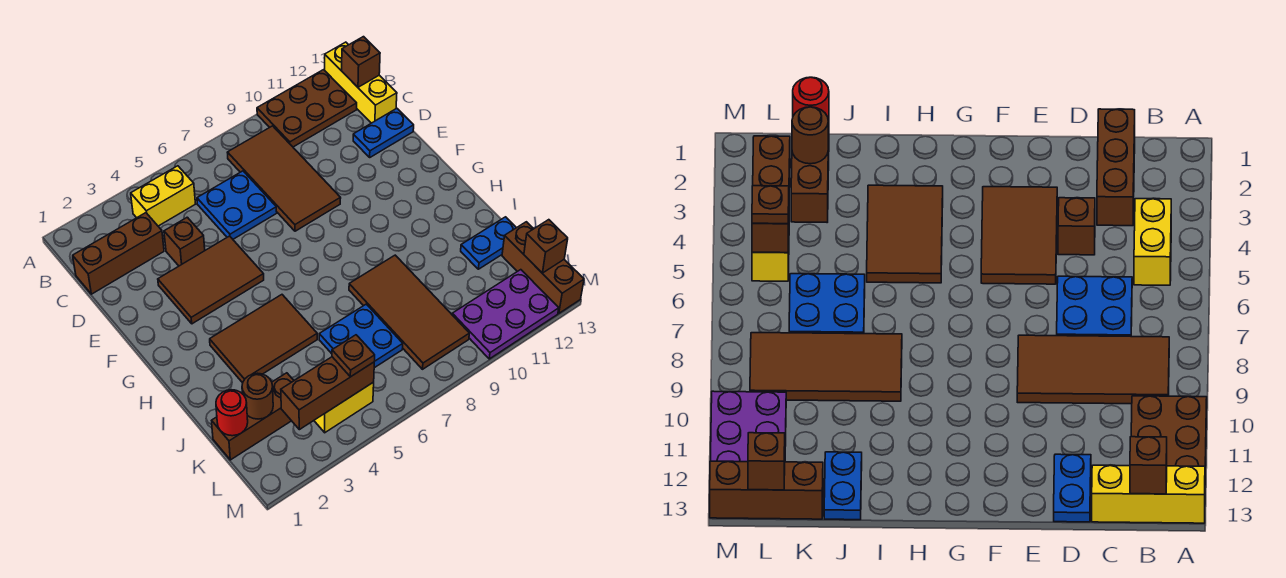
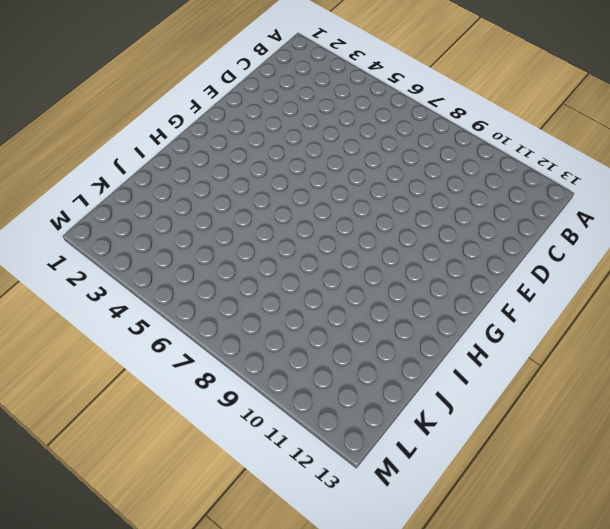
none -> brown 2x3 plate [257,70,357,147]
none -> yellow 1x3 brick [325,42,397,123]
none -> yellow 1x2 brick [131,166,195,226]

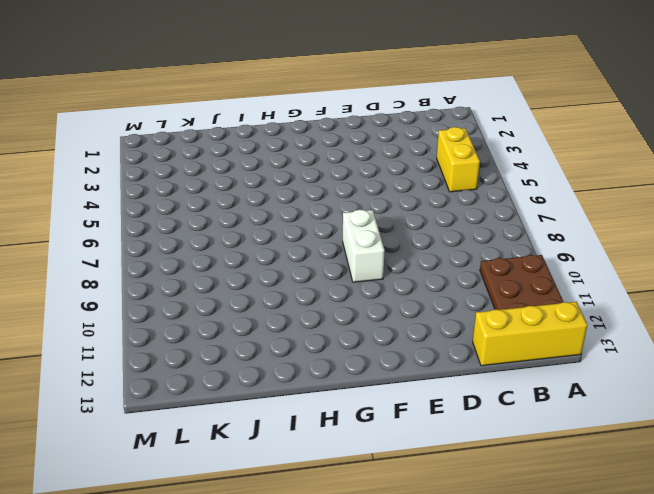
white 1x2 brick [343,210,385,282] -> none
none -> brown 2x4 tile [227,126,341,231]
none -> brown 1x3 brick [73,213,164,294]
none -> blue 2x2 plate [197,171,277,239]

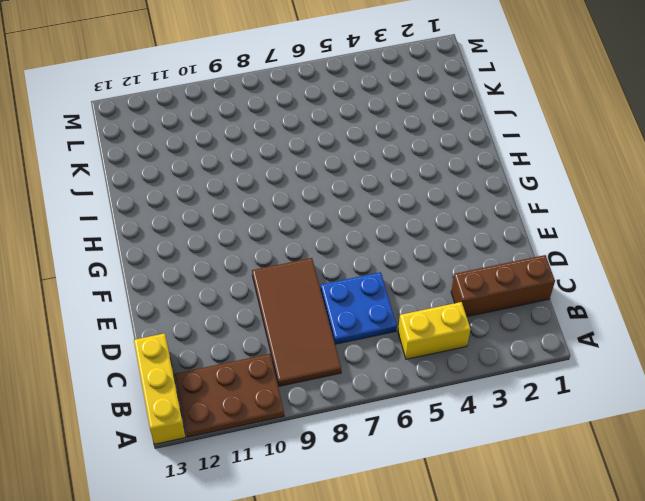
none -> brown 1x1 brick [164,217,205,266]
none -> blue 1x2 plate [353,108,414,157]
none -> brown 2x3 tile [158,236,264,324]

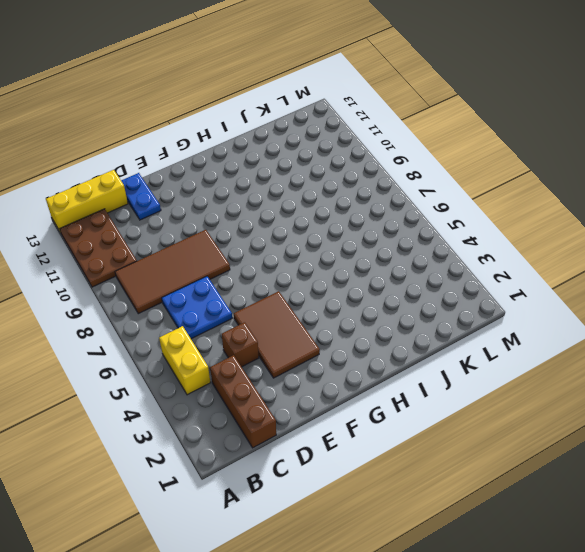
none -> brown 2x3 tile [210,295,317,383]
none -> brown 2x4 tile [349,255,469,369]
none -> blue 2x2 plate [319,304,403,368]

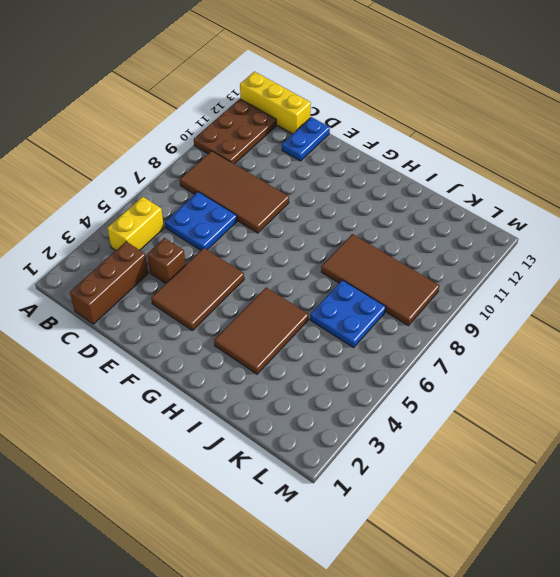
none -> blue 1x2 plate [461,217,516,269]
none -> brown 1x3 brick [212,373,294,460]
none -> brown 1x3 brick [502,222,584,313]

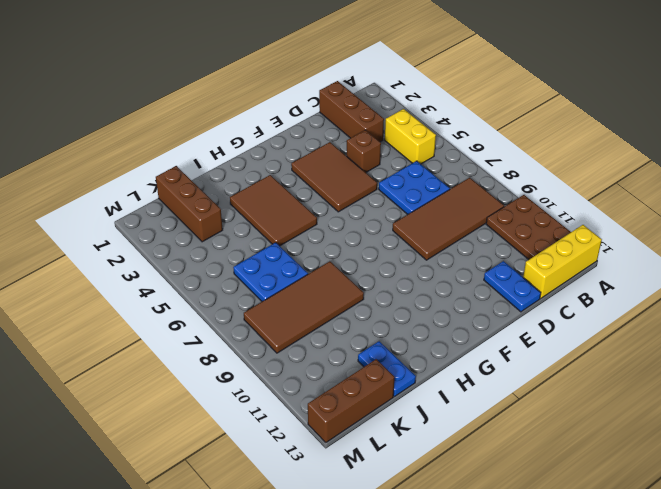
none -> yellow 1x2 brick [314,382,374,433]
none -> purple 2x3 plate [452,270,559,359]
none -> brown 1x1 brick [342,37,380,87]

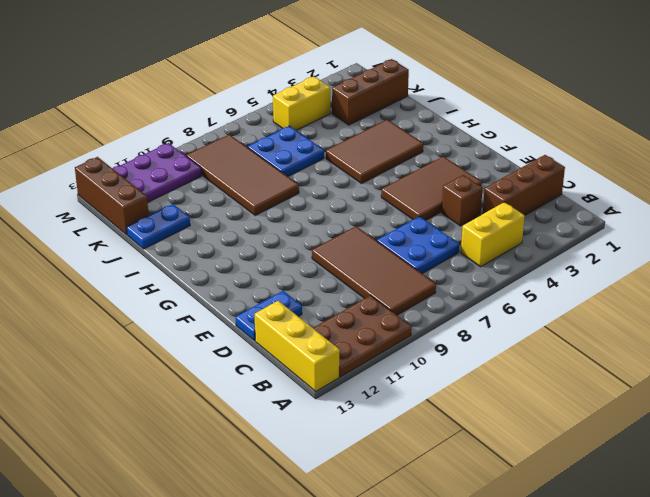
none -> brown 1x1 brick [342,37,380,87]
none -> red 1x1 round brick [216,390,248,436]
none -> brown 1x1 round brick [242,373,273,419]

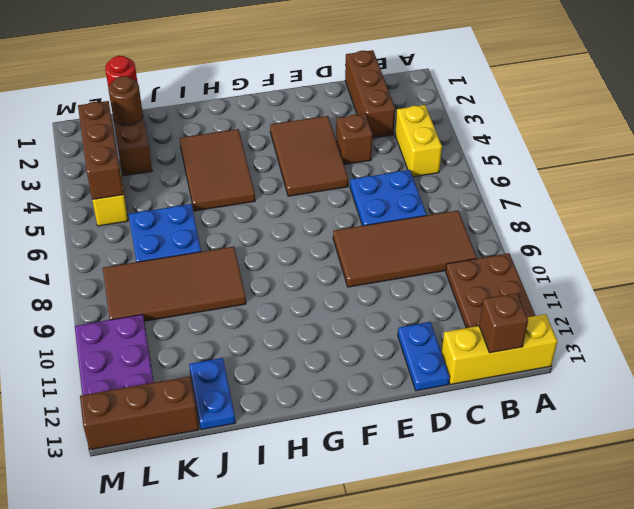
none -> brown 1x1 brick [524,220,568,273]
none -> brown 1x1 plate [332,335,375,377]

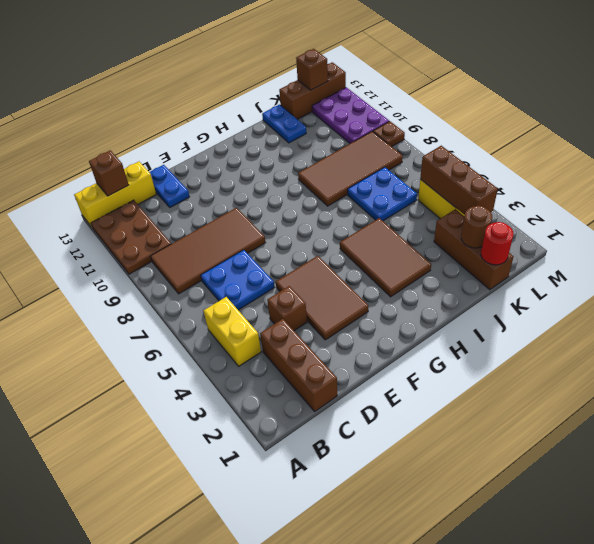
brown 1x1 plate [373,121,405,147] -> brown 1x1 plate moved to [332,335,375,377]

